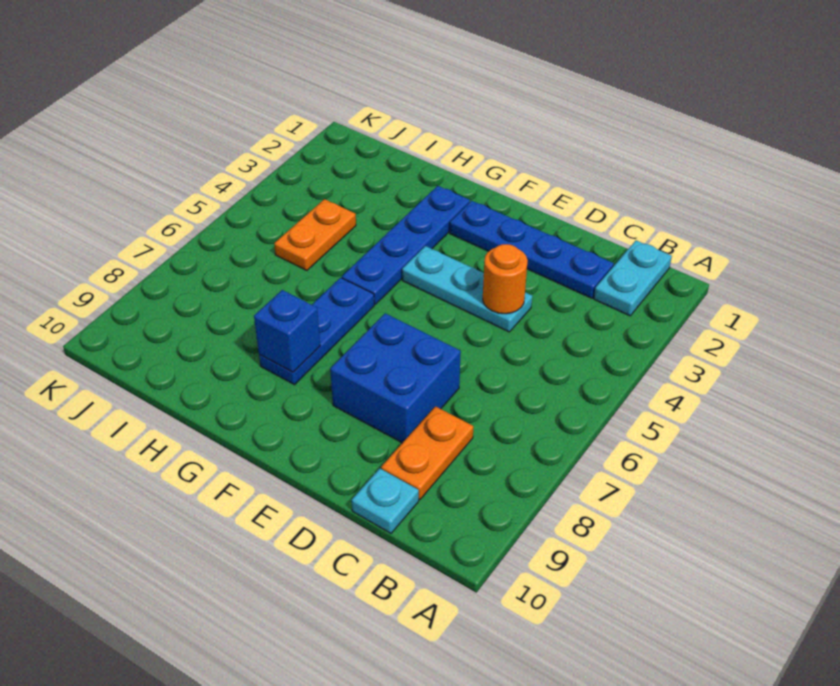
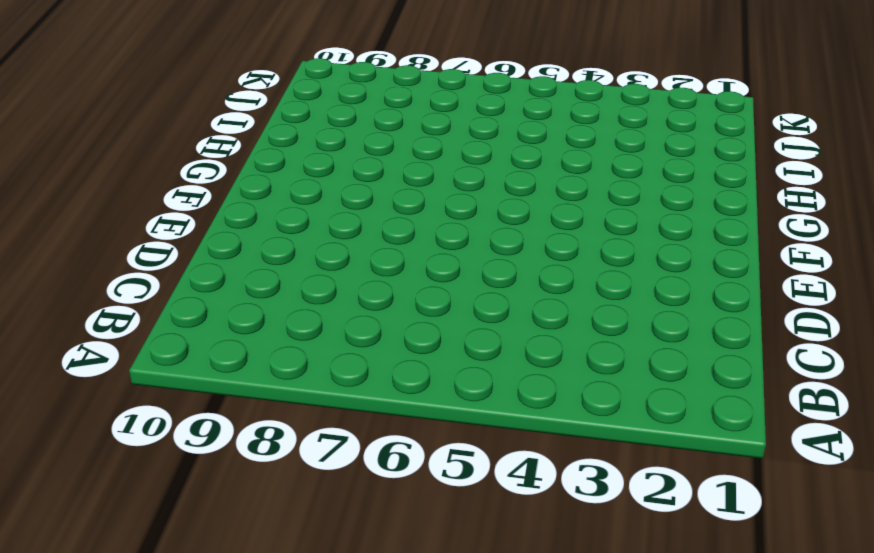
none -> cyan 1x2 plate [594,240,672,316]
none -> blue 1x4 plate [450,201,614,298]

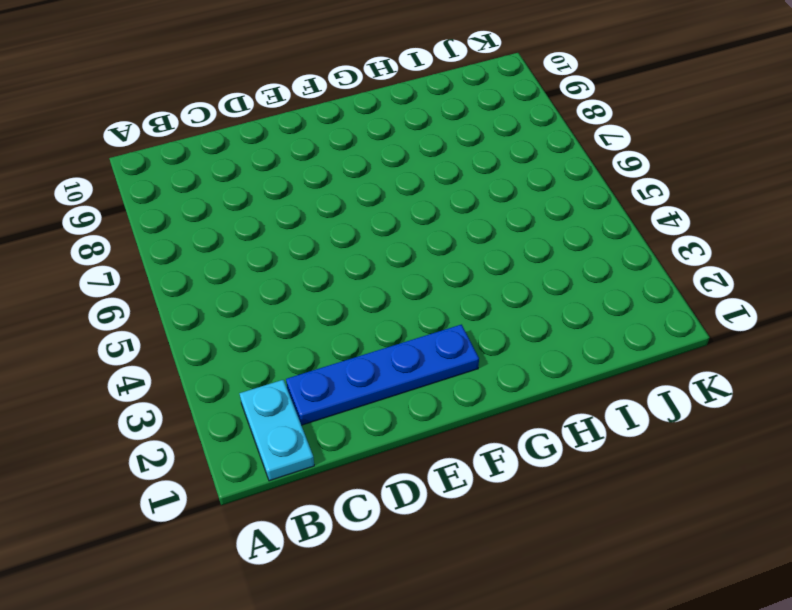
none -> orange 1x2 plate [381,406,473,500]
none -> cyan 1x1 plate [352,469,419,533]

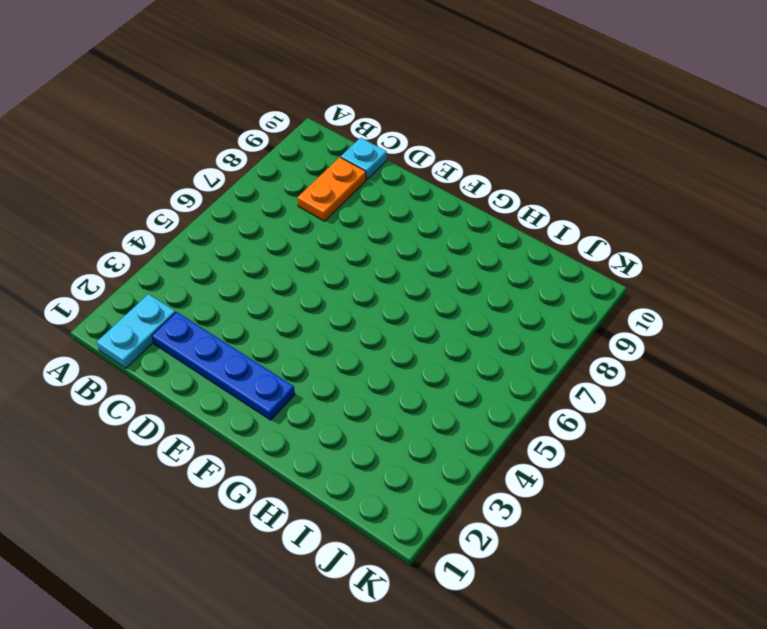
none -> cyan 1x3 plate [402,246,532,332]
none -> blue 2x2 brick [330,313,461,443]

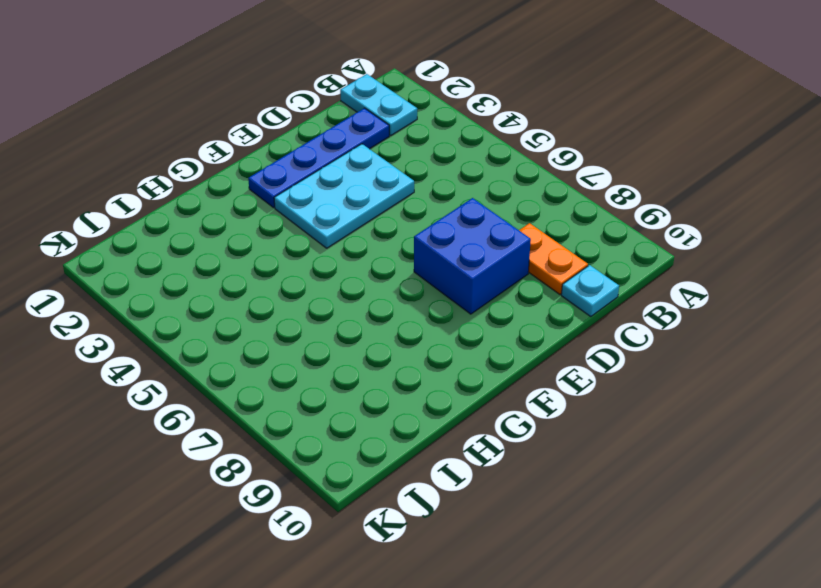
cyan 2x3 plate [274,144,414,248] -> cyan 1x3 plate [402,246,532,332]
none -> blue 1x4 plate [342,186,470,304]
none -> blue 1x3 plate [259,278,374,385]

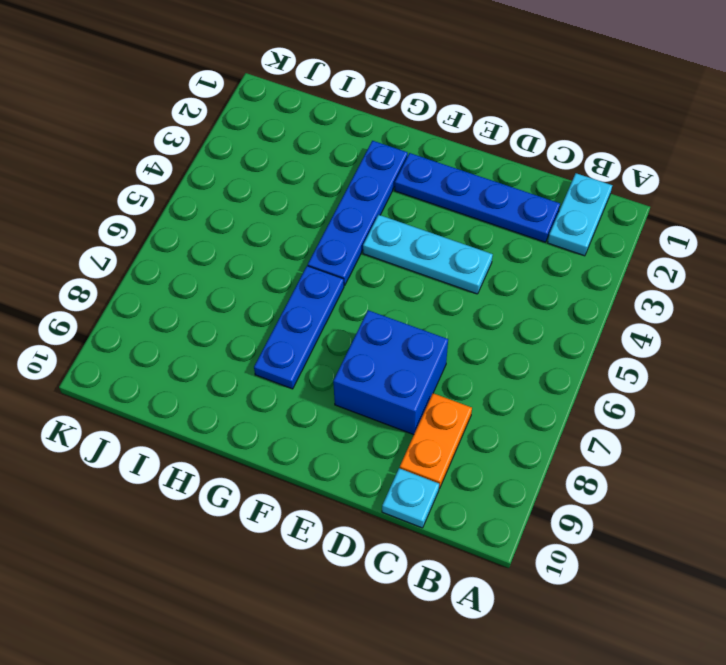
none -> orange 1x2 plate [274,199,356,271]
none -> orange 1x1 round brick [483,244,528,314]

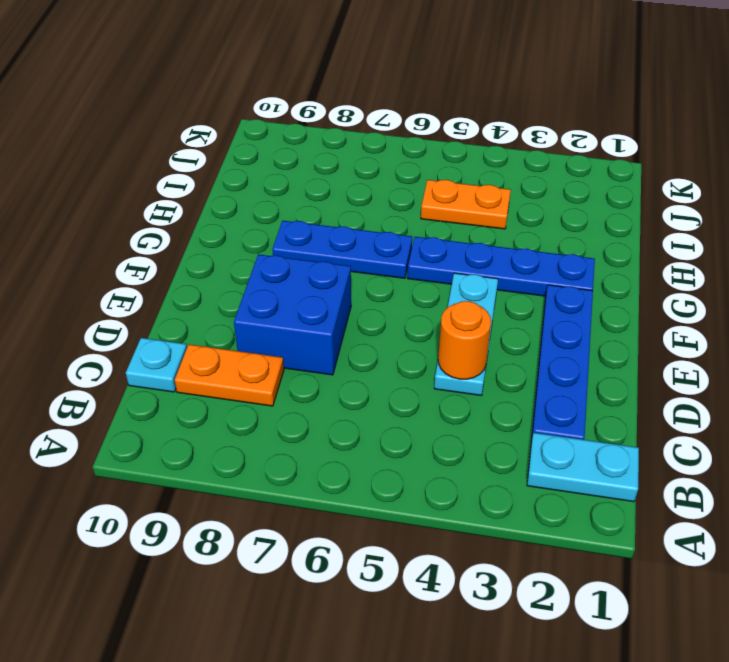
none -> blue 1x1 brick [254,290,320,372]

